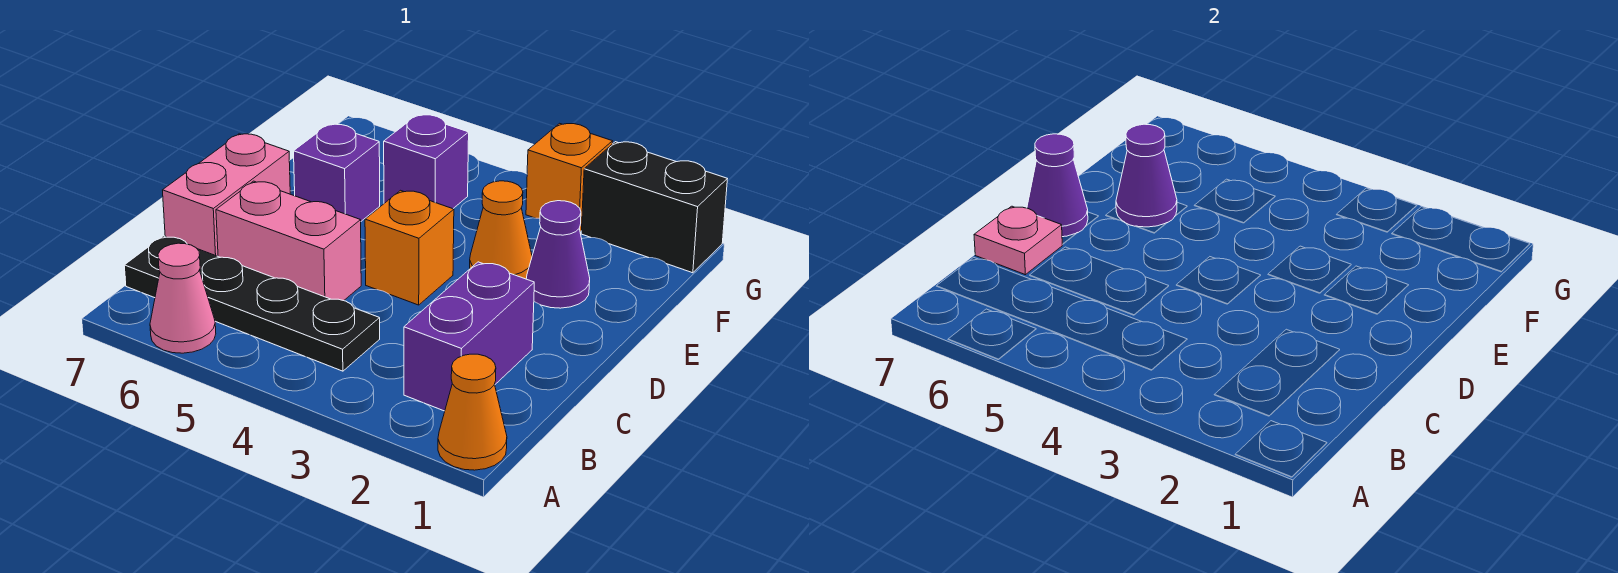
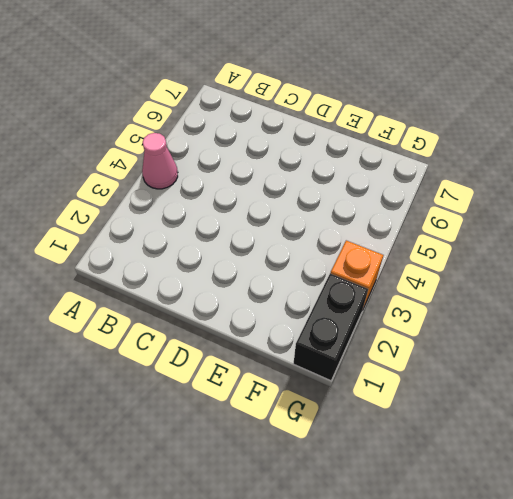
pink 1x1 cone [142,133,178,189] -> pink 1x1 cone moved to [150,243,216,353]
none -> orange 1x1 cone [438,354,507,470]
none -> purple 1x2 brick [404,262,534,411]
none -> black 1x4 plate [124,236,380,371]

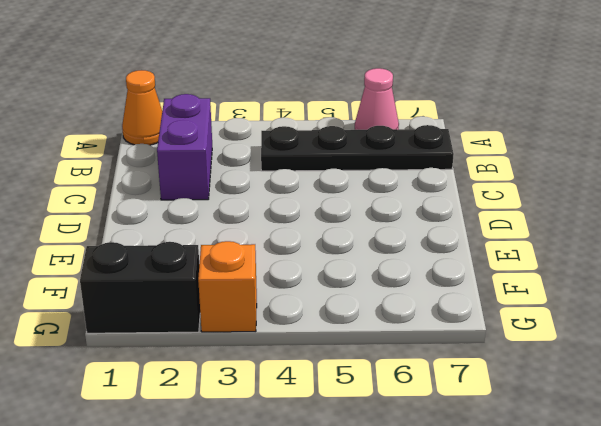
none -> pink 1x2 brick [216,181,361,301]
none -> pink 1x2 brick [163,134,290,256]
none -> orange 1x1 brick [365,190,454,305]

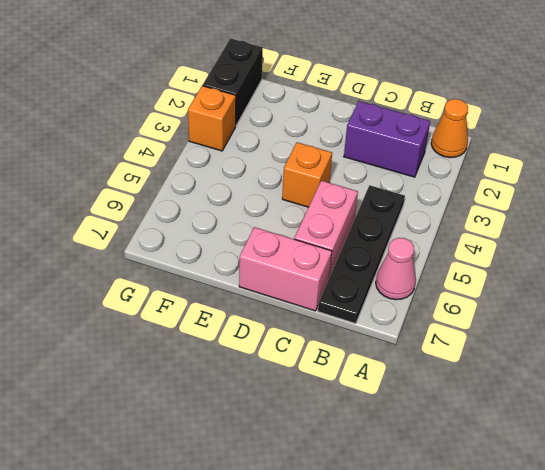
none -> purple 1x1 cone [526,201,590,308]
none -> orange 1x1 cone [470,181,532,279]
none -> purple 1x1 brick [294,124,380,221]

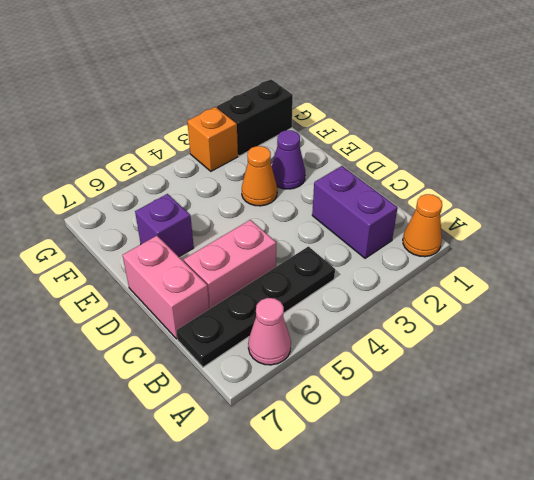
none -> orange 1x1 brick [365,190,454,305]
none -> purple 1x1 brick [384,115,469,209]
none -> pink 1x1 plate [974,206,1062,275]

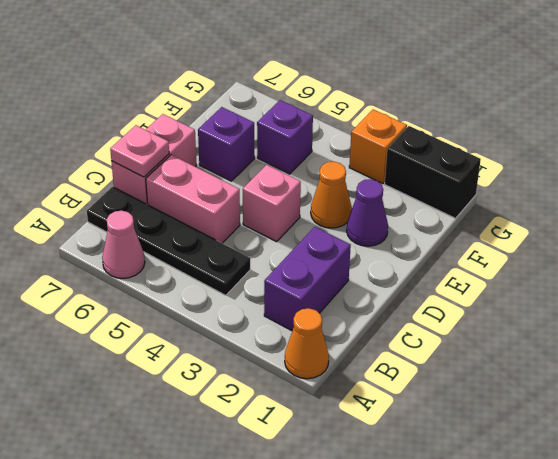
pink 1x1 brick [243,165,301,242] -> orange 1x1 brick [365,190,454,305]
none -> purple 1x1 cone [1027,134,1088,237]
none -> purple 1x1 cone [1116,124,1177,227]

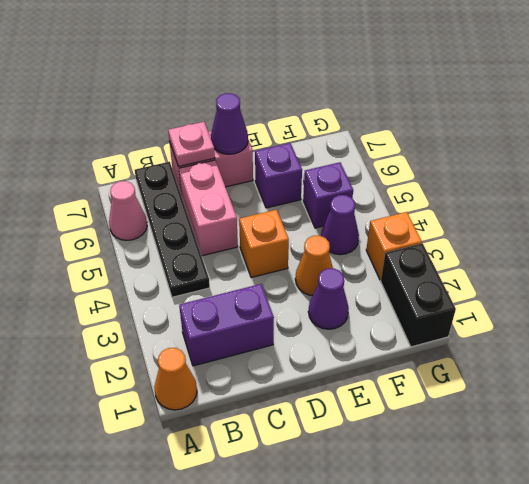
purple 1x1 cone [321,195,359,255] -> purple 1x1 cone moved to [1116,124,1177,227]

